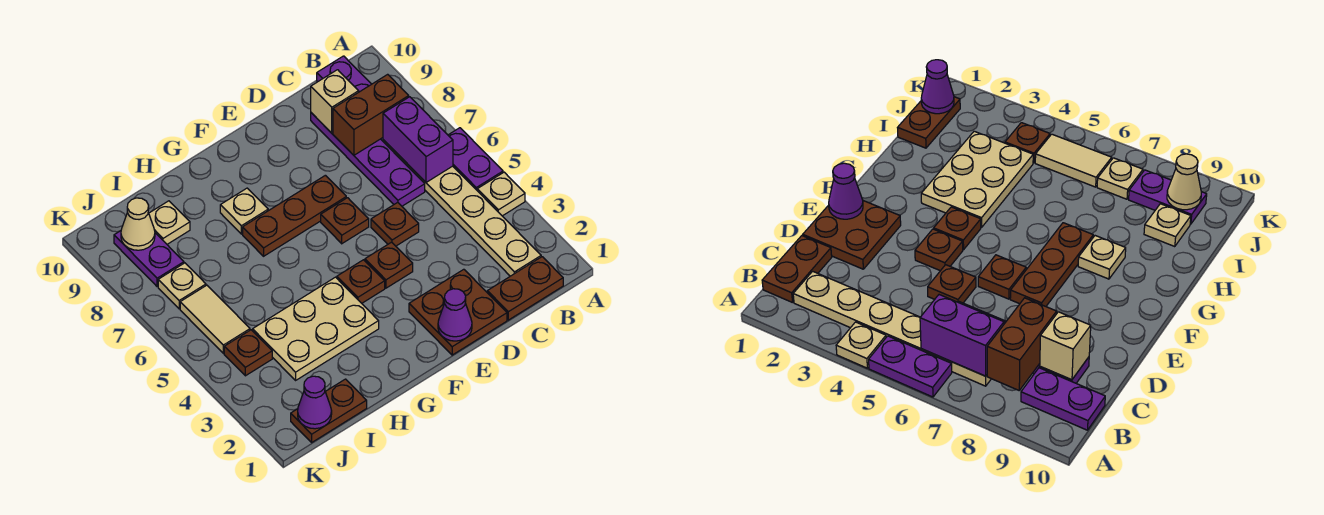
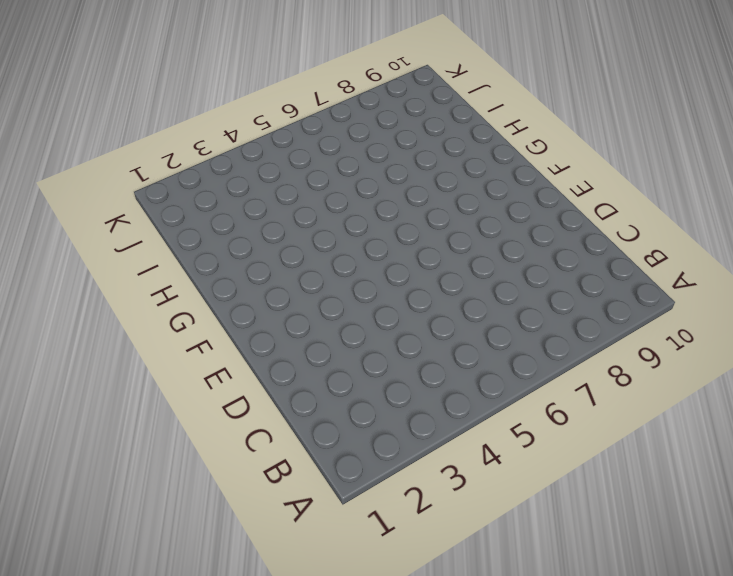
none -> tan 1x1 plate [477,172,525,216]
none -> purple 1x2 plate [448,128,503,190]
none -> brown 1x2 plate [487,257,563,320]

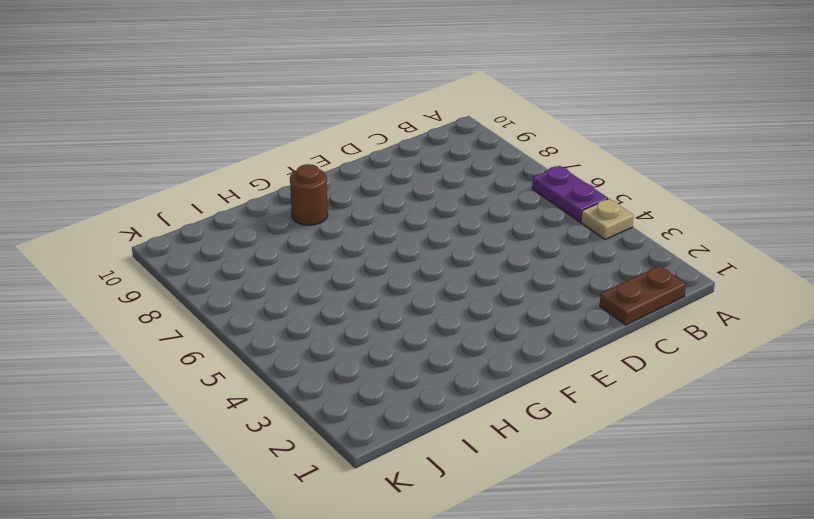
brown 1x1 round brick [290,164,328,225] -> none
none -> tan 1x6 plate [383,140,541,276]
none -> purple 1x2 plate [317,56,371,92]
none -> purple 1x4 plate [311,113,425,206]

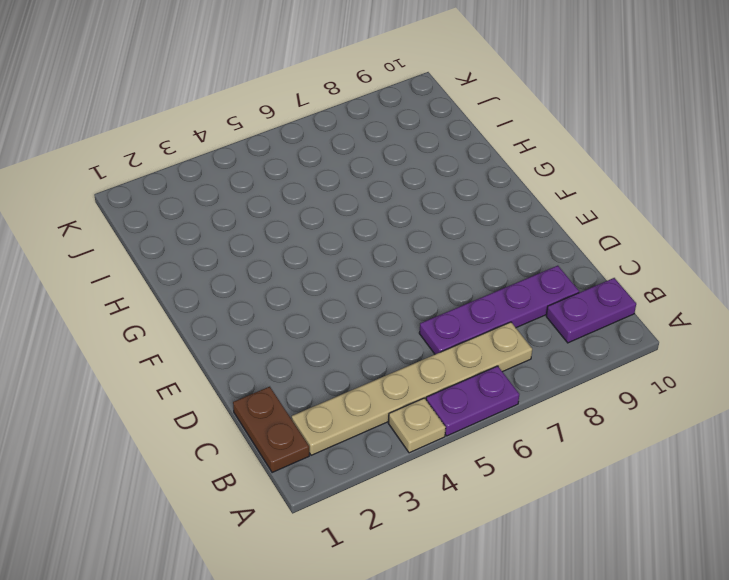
none -> brown 2x2 plate [409,269,507,355]
none -> brown 1x1 plate [371,202,419,246]
none -> brown 1x1 plate [365,242,413,288]

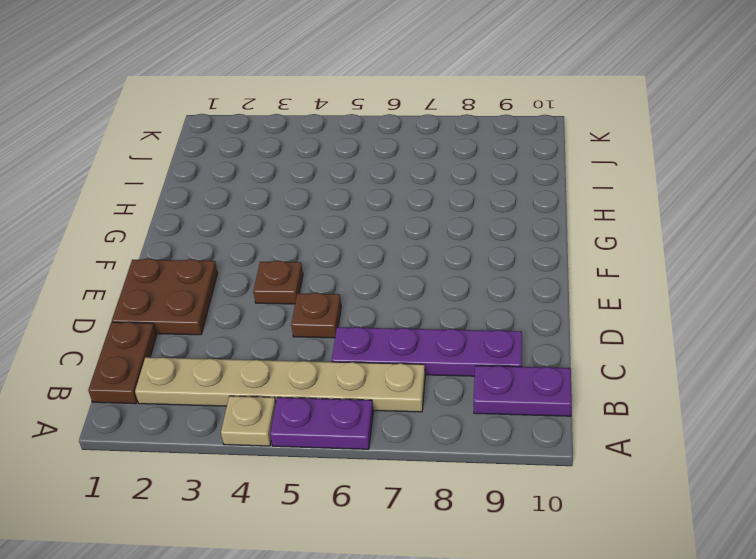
none -> brown 1x1 plate [321,198,369,244]
none -> brown 1x3 plate [243,175,346,256]
none -> brown 1x1 plate [337,260,385,303]

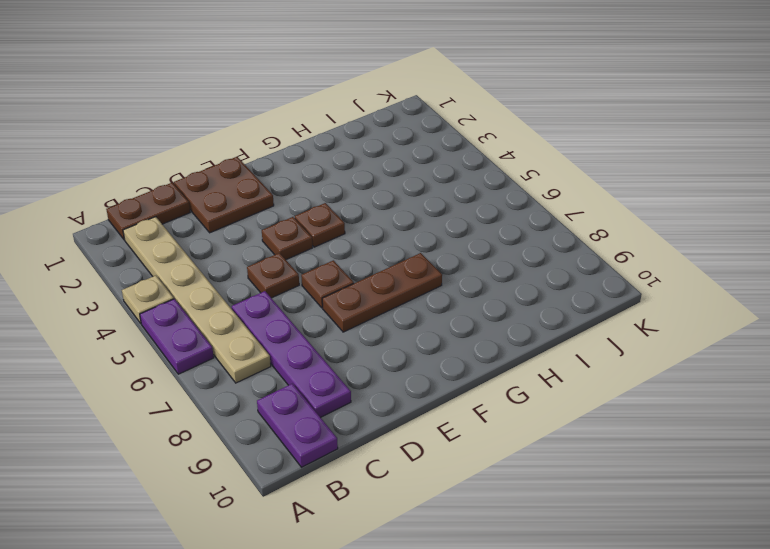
none -> tan 2x3 plate [253,277,379,380]
none -> tan 1x1 plate [220,188,268,234]
none -> brown 1x2 plate [291,379,367,442]

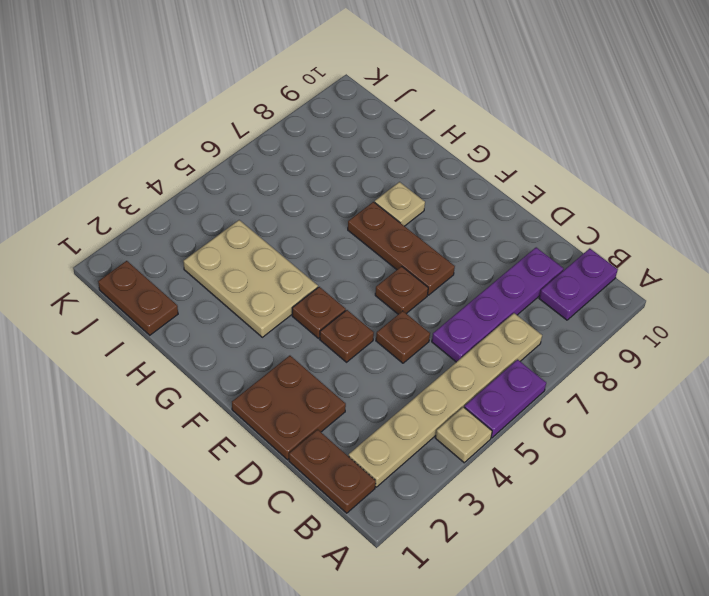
none -> tan 1x1 plate [149,201,190,244]
none -> brown 1x1 plate [224,330,272,376]
none -> tan 1x2 tile [180,285,250,353]

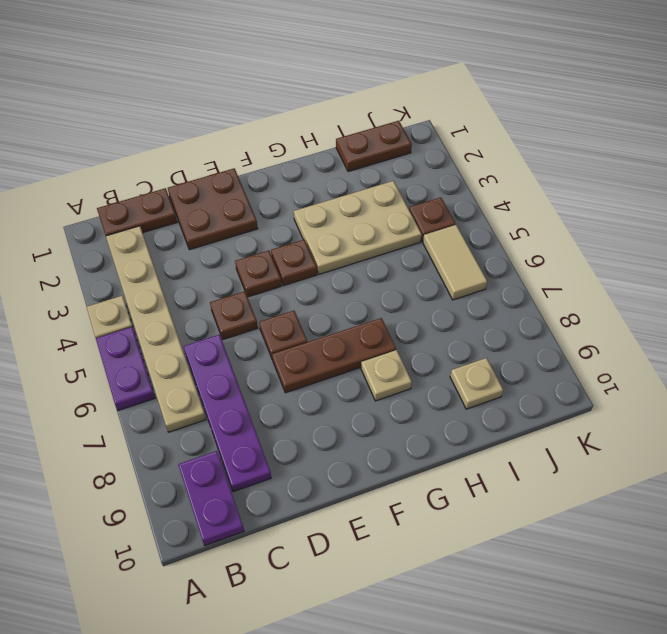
none -> tan 1x1 plate [158,263,206,309]
none -> purple 1x2 plate [114,231,184,287]
none -> purple 1x2 brick [383,97,453,182]

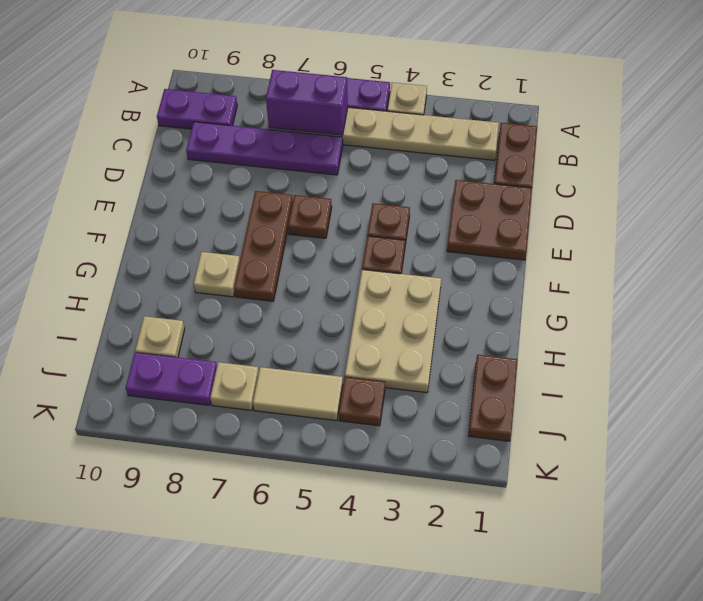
none -> brown 1x1 plate [371,202,419,246]
none -> brown 1x2 brick [333,74,409,155]
none -> tan 1x1 brick [311,70,359,133]

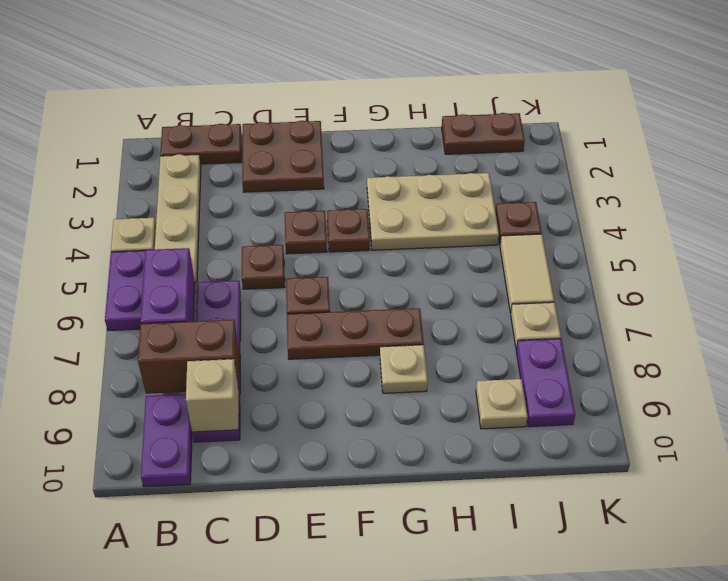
none -> purple 1x1 cone [438,289,472,341]
none -> purple 1x1 cone [298,376,332,429]
none -> tan 1x1 cone [121,198,155,250]

